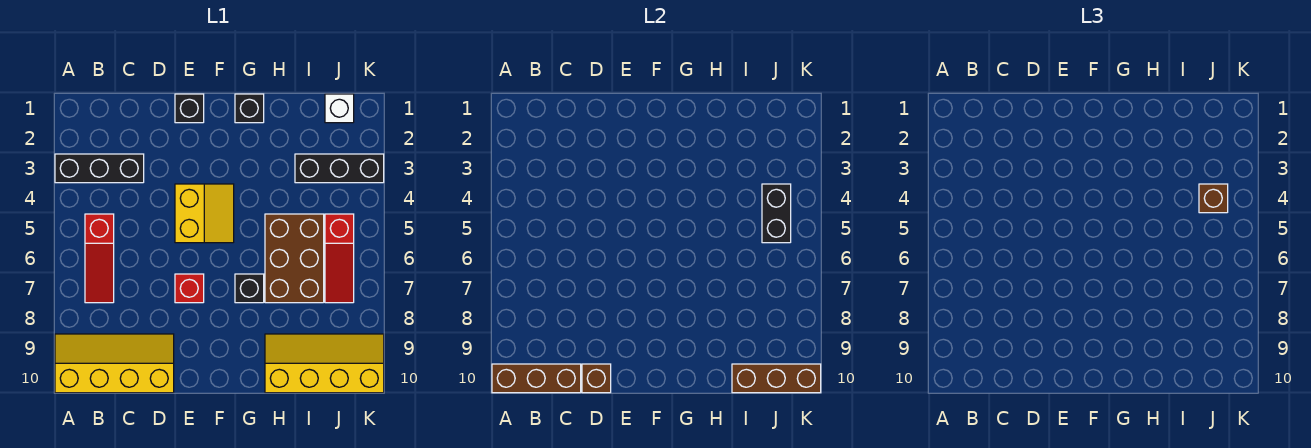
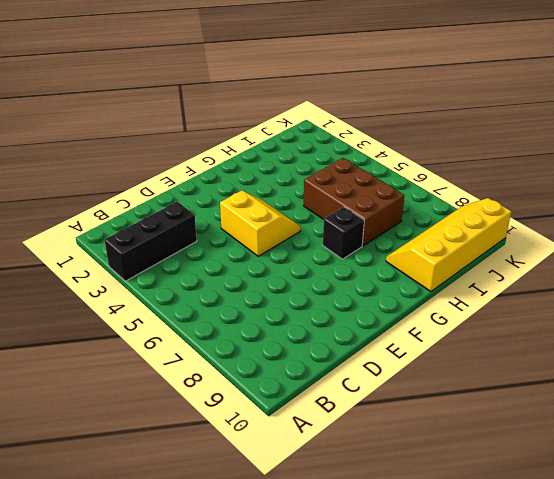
none -> yellow 2x4 slope [55,334,174,393]
none -> red 1x3 slope [85,214,114,303]
none -> black 1x1 brick [175,94,204,123]

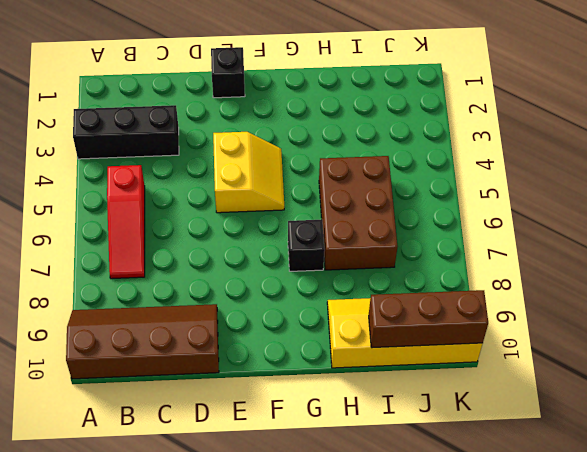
brown 2x4 slope [66,304,219,379] -> yellow 2x4 slope [55,334,174,393]
none -> red 1x1 brick [175,274,204,303]
none -> black 1x1 brick [235,94,264,123]
none -> black 1x3 brick [295,154,384,183]

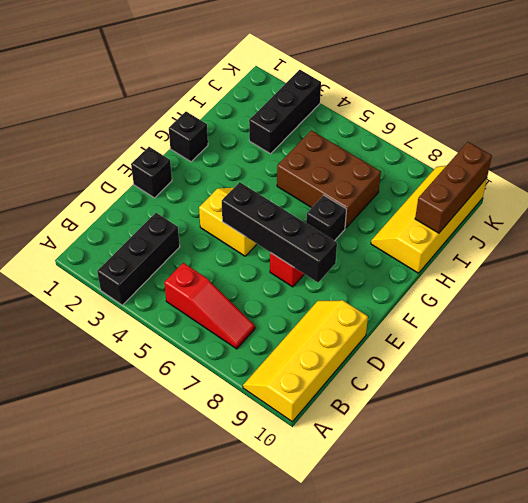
black 1x4 brick [222,182,337,282] -> none
none -> white 1x1 brick [325,94,354,123]
none -> red 1x3 slope [325,214,354,303]
none -> brown 1x3 brick [492,364,581,393]

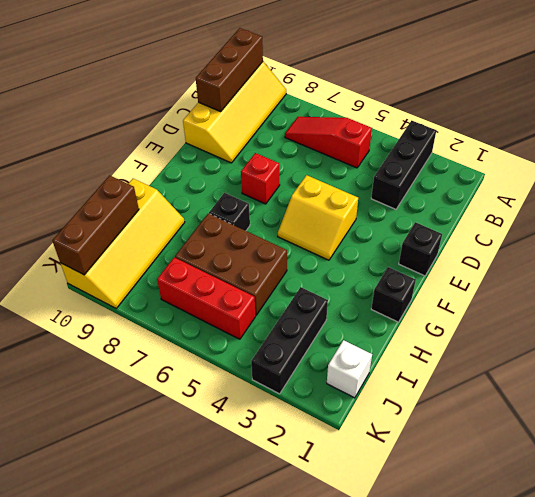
red 1x3 brick [157,257,256,339] -> red 1x3 slope [325,214,354,303]
none -> brown 1x1 brick [582,364,611,393]
none -> black 1x2 brick [762,184,791,243]
none -> brown 1x1 brick [1199,184,1228,213]

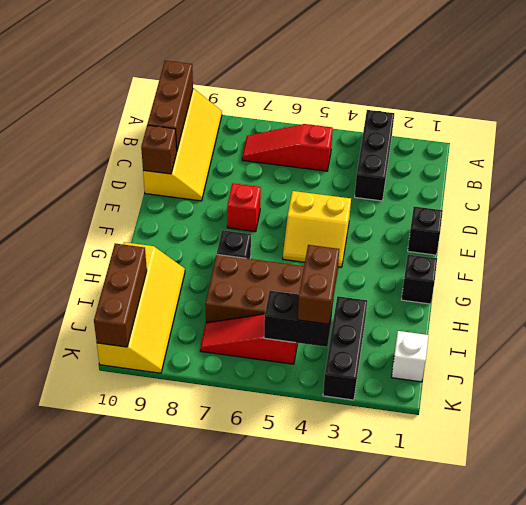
brown 1x2 brick [298,245,339,324] -> brown 1x1 brick [1199,184,1228,213]

